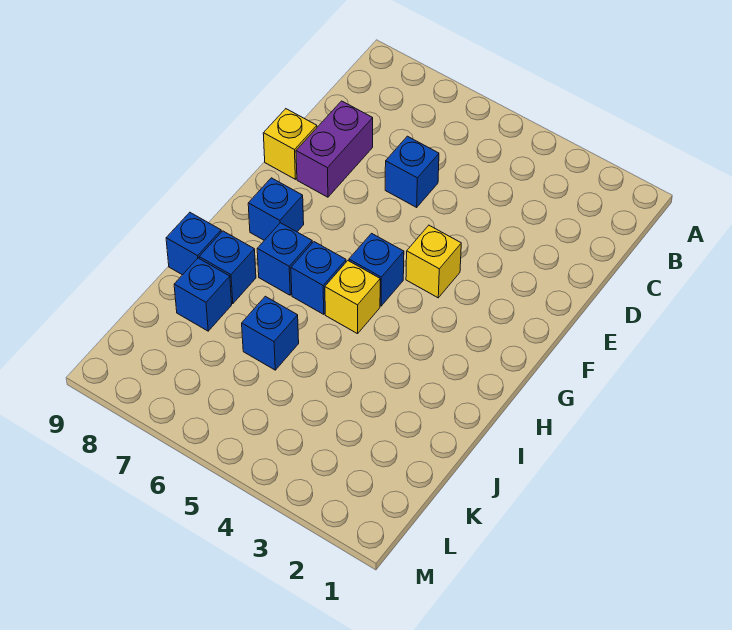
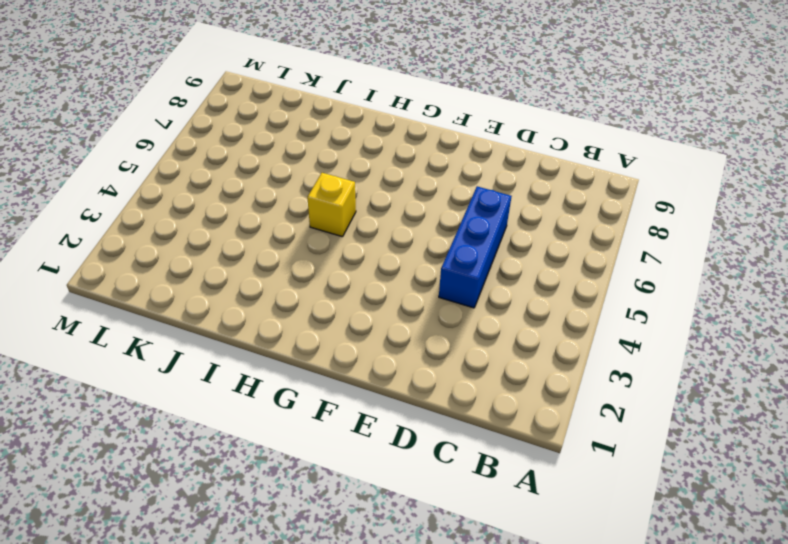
blue 1x3 brick [439,186,512,308] -> blue 1x1 brick [385,136,439,207]
none -> purple 1x2 brick [296,101,373,197]
none -> yellow 1x1 brick [263,109,317,179]
none -> yellow 1x1 brick [406,225,461,298]

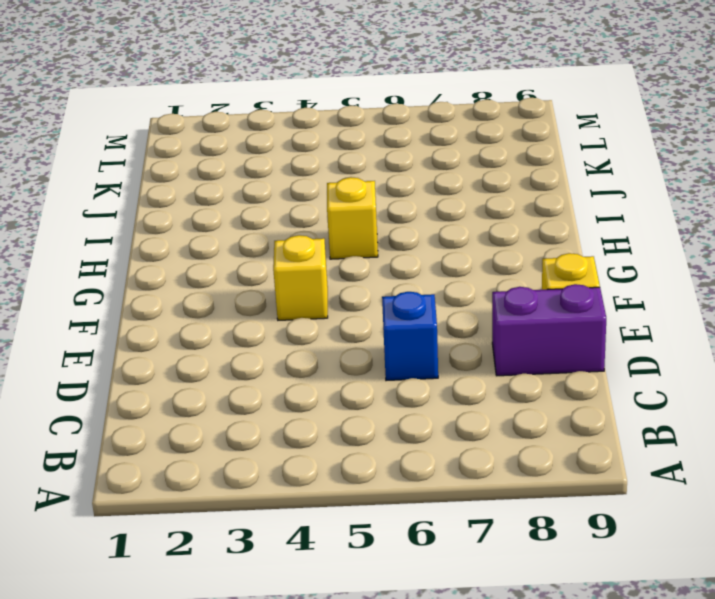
purple 1x2 brick [492,284,606,376] -> purple 1x2 brick turned to [296,101,373,197]
none -> blue 1x1 brick [349,233,404,306]
none -> blue 1x1 brick [248,178,304,240]
none -> blue 1x1 brick [291,242,346,314]

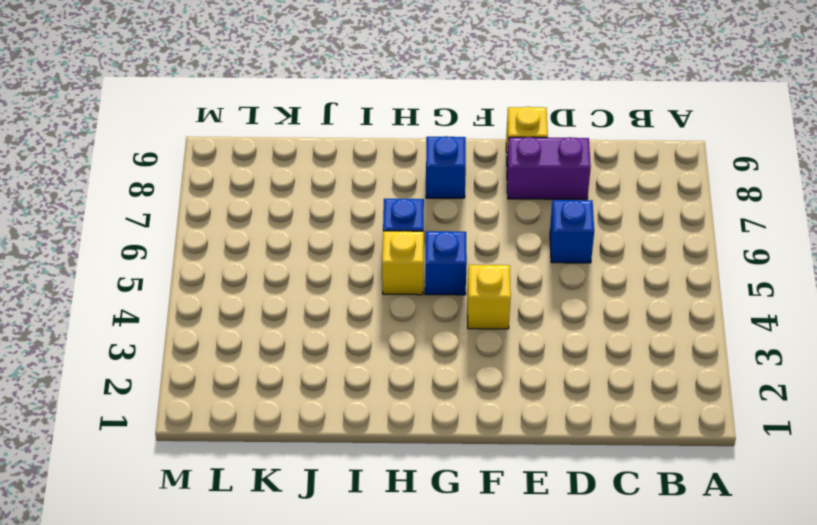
none -> blue 1x1 brick [257,223,312,295]
none -> blue 1x1 brick [199,231,256,304]
none -> blue 1x1 brick [166,213,221,275]

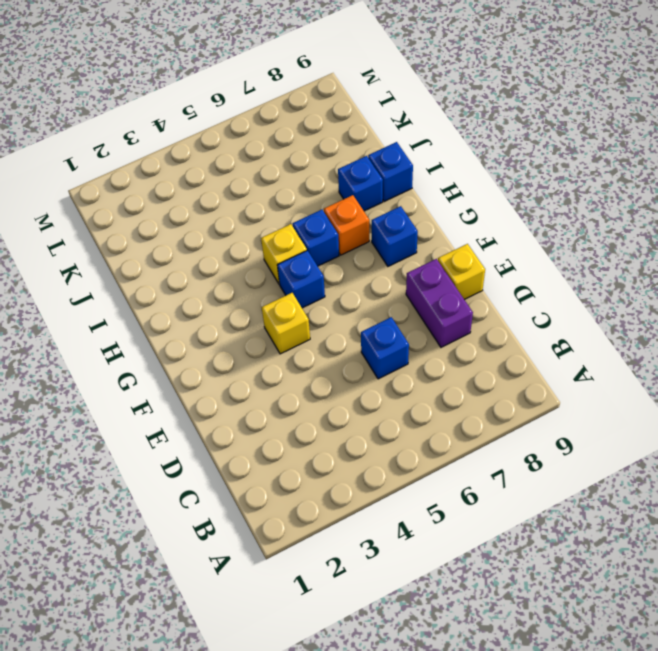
orange 1x1 brick [324,195,369,255] -> blue 1x1 brick [257,223,312,295]
none -> blue 1x1 brick [242,296,299,370]
none -> blue 1x1 brick [174,258,232,331]

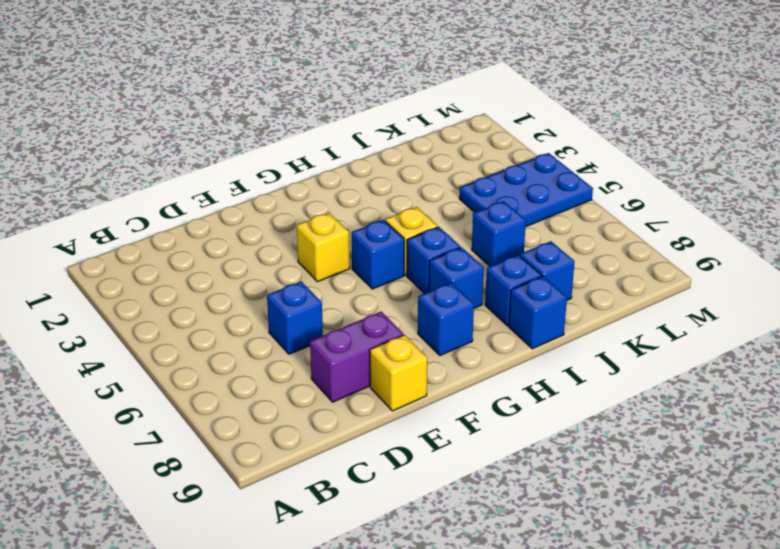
blue 2x3 plate [459,153,593,227] -> none

